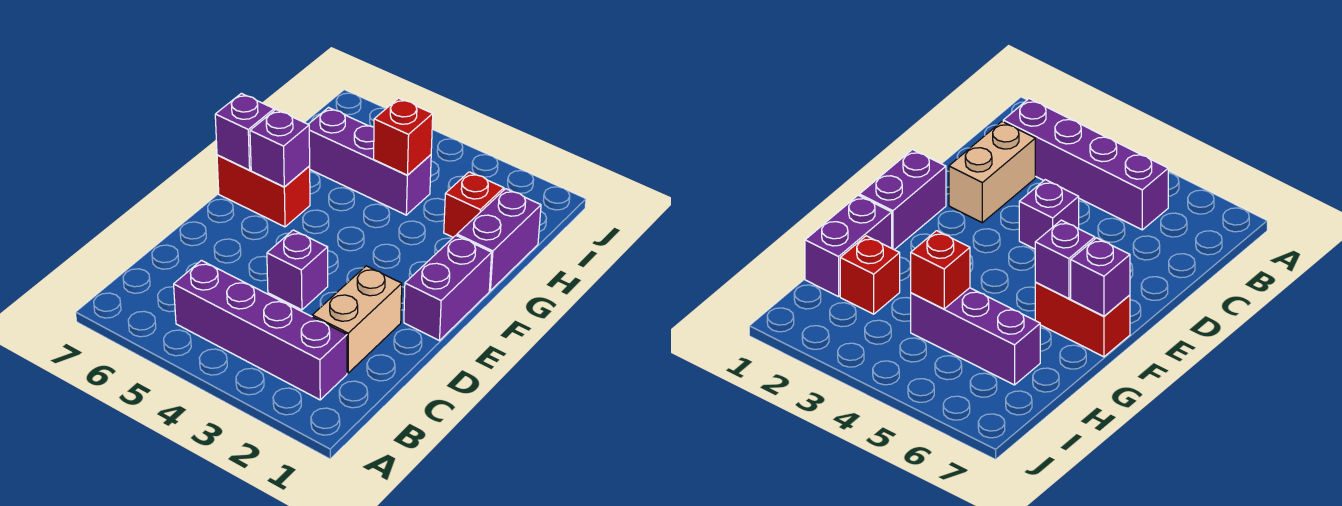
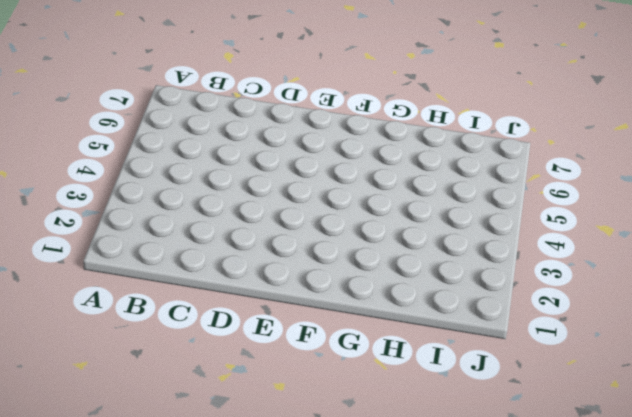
none -> purple 1x4 brick [174,260,347,400]
none -> tan 1x2 brick [312,266,402,373]

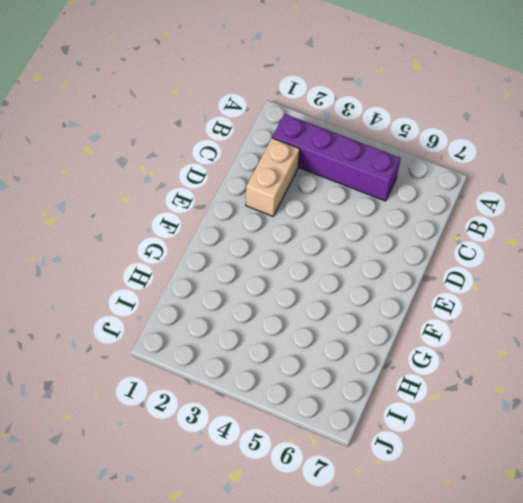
none -> purple 1x1 brick [267,230,328,310]
none -> purple 1x2 brick [404,236,492,341]

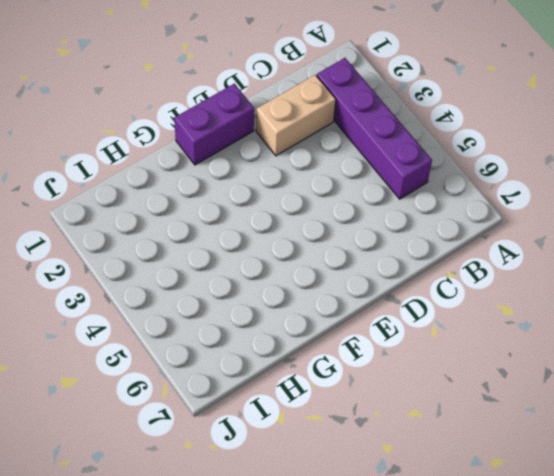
none -> purple 1x1 brick [267,230,328,310]
none -> red 1x2 brick [217,155,310,227]

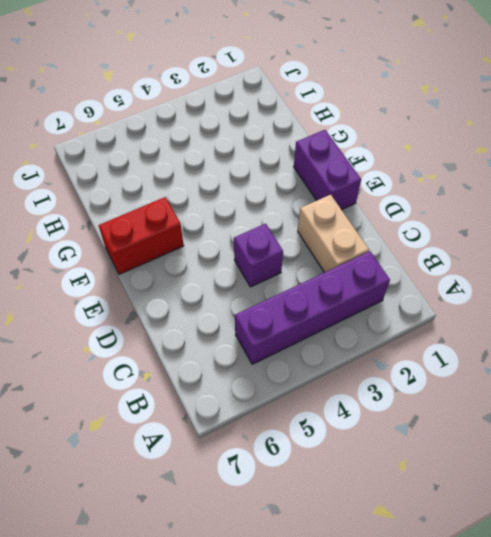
none -> purple 1x2 brick [457,189,541,291]
none -> red 1x1 brick [444,172,504,237]

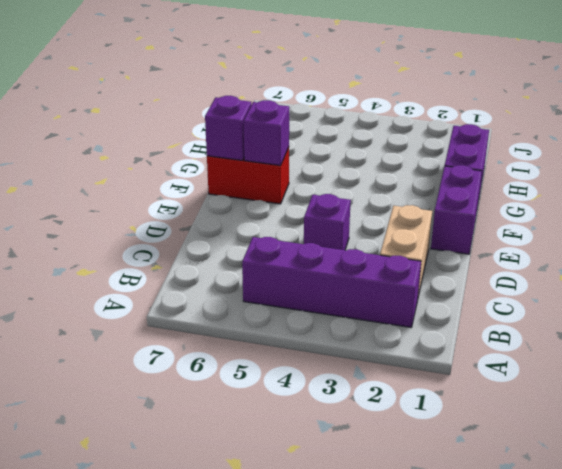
none -> red 1x1 brick [444,172,504,237]
none -> purple 1x3 brick [308,108,431,215]

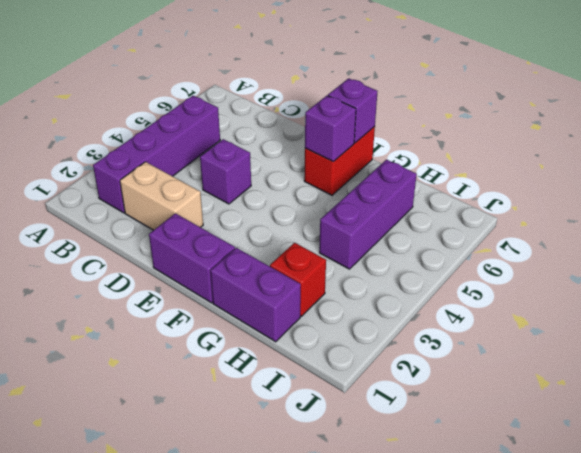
none -> red 1x1 brick [374,98,433,175]

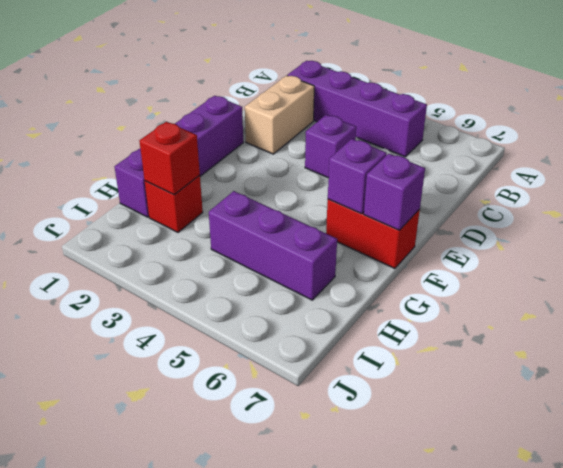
red 1x1 brick [140,122,200,195] -> red 1x1 brick moved to [374,98,433,175]

